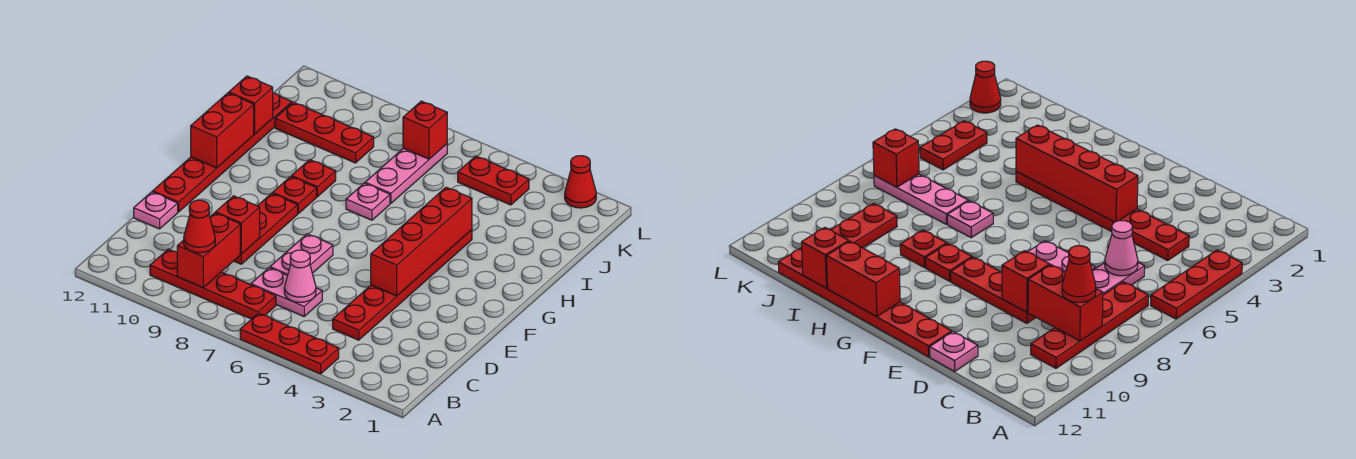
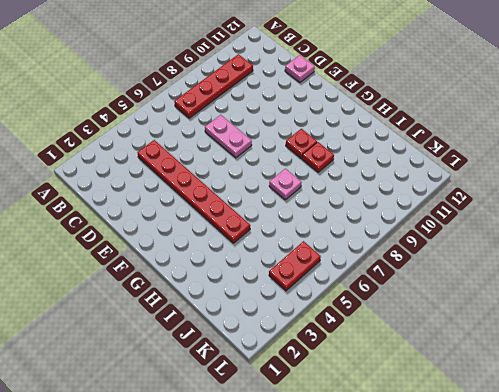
none -> red 1x3 plate [240,313,339,374]
none -> pink 1x2 plate [251,268,322,316]
none -> red 1x3 plate [234,193,298,264]

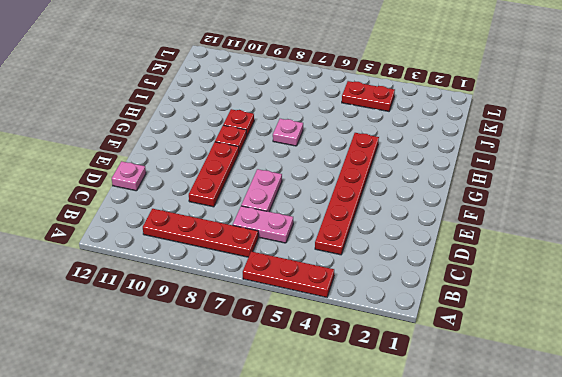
none -> red 1x6 plate [153,93,292,212]
none -> pink 1x3 plate [365,144,447,203]
none -> red 1x3 plate [275,102,374,163]

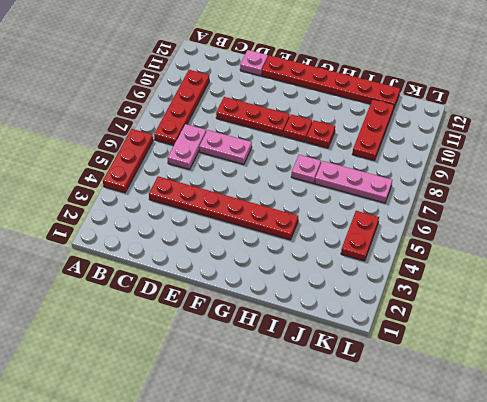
none -> red 1x1 cone [565,156,596,208]
none -> red 1x2 brick [177,213,240,288]
none -> pink 1x1 cone [284,250,316,302]

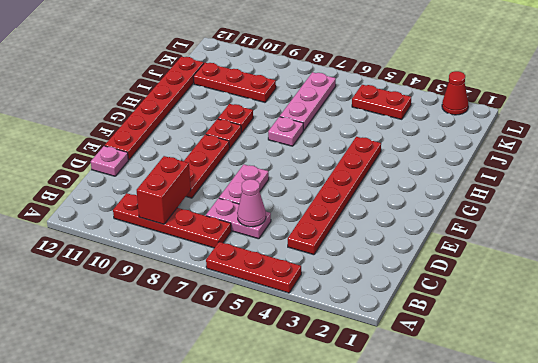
none -> red 1x1 brick [215,196,260,254]
none -> red 1x4 brick [371,187,472,296]
none -> red 1x2 brick [191,93,254,168]

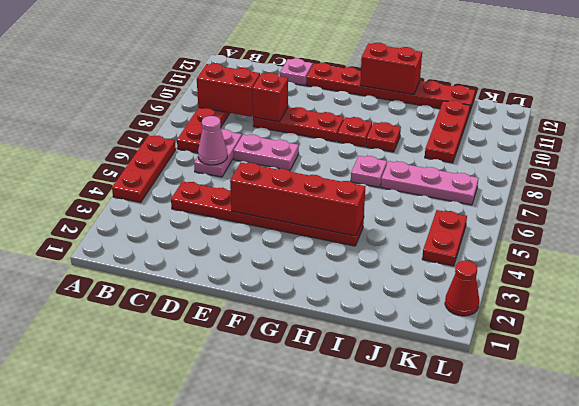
none -> red 1x1 brick [229,76,273,134]
none -> red 1x1 brick [403,101,447,159]
none -> red 1x1 cone [184,200,215,253]

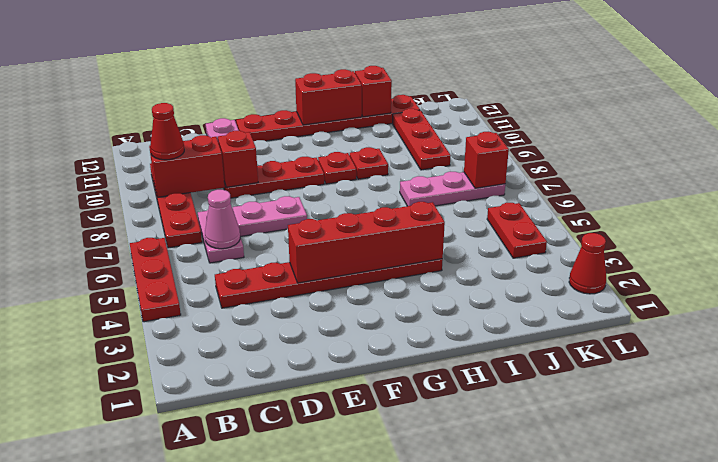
none -> pink 1x1 plate [346,183,390,220]

